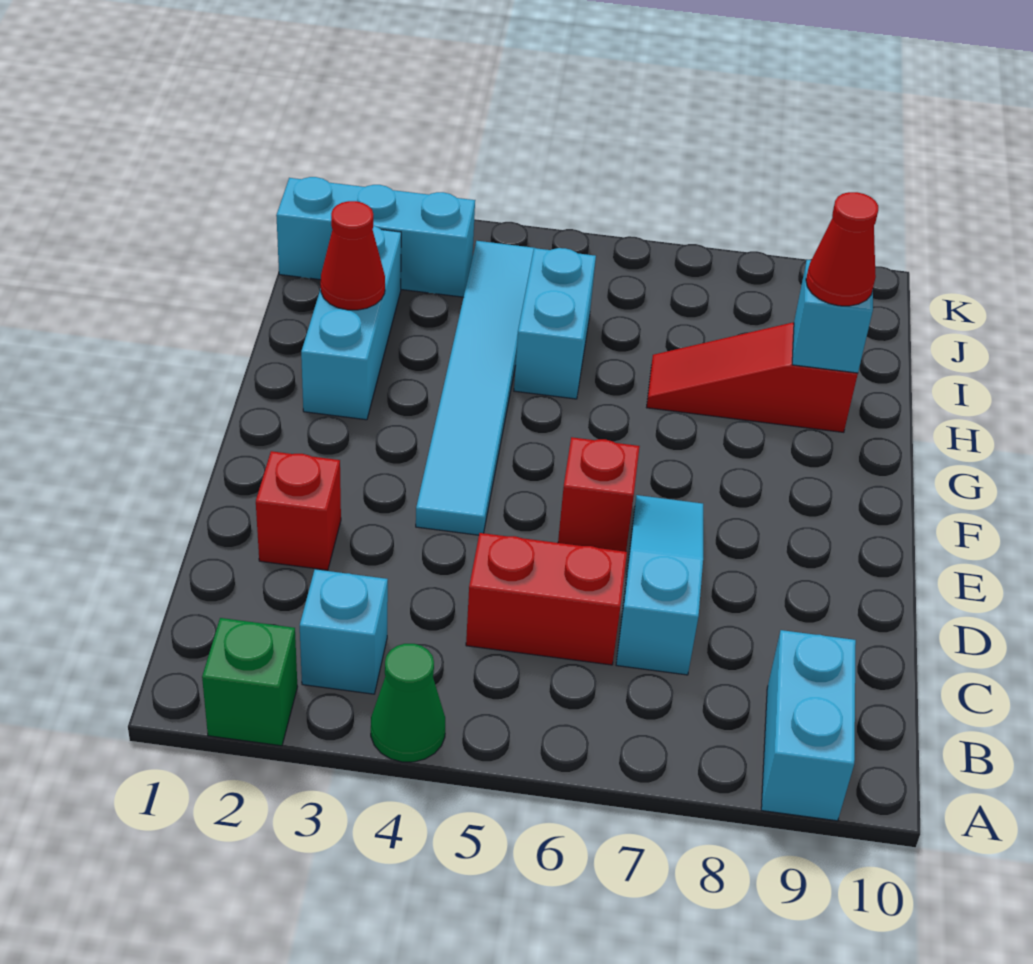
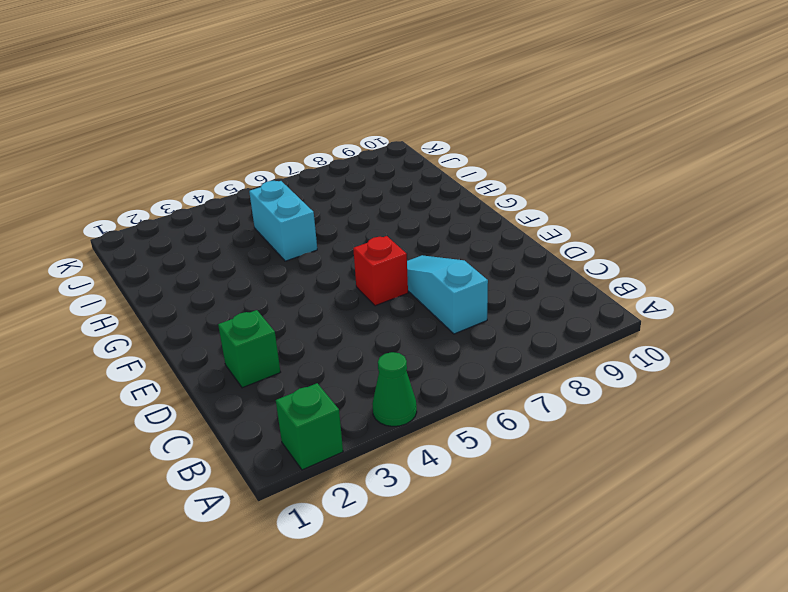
green 1x1 brick [218,310,280,388] -> red 1x1 brick [256,451,341,570]
none -> cyan 1x2 brick [761,630,856,821]
none -> cyan 1x1 brick [300,569,388,694]
none -> red 1x2 brick [466,533,627,665]

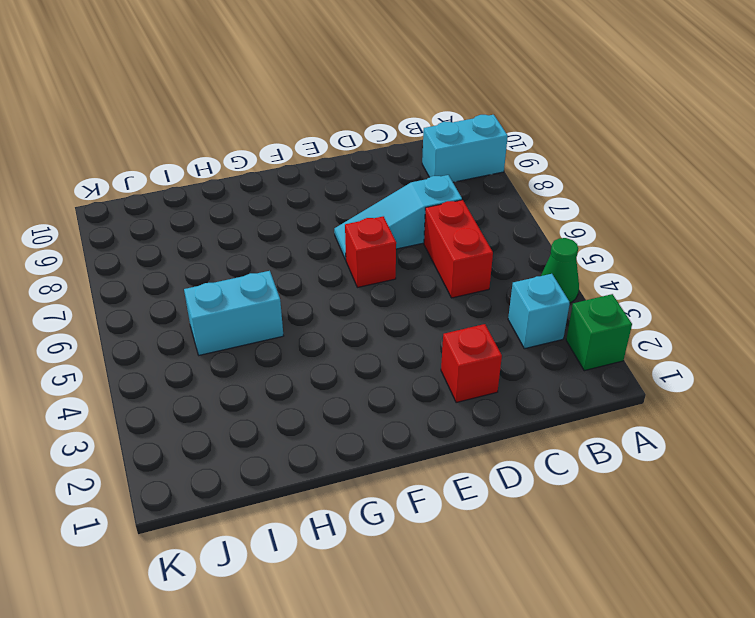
none -> cyan 1x6 tile [416,241,534,535]
none -> cyan 1x3 brick [301,226,401,420]
none -> red 1x3 slope [647,323,858,432]

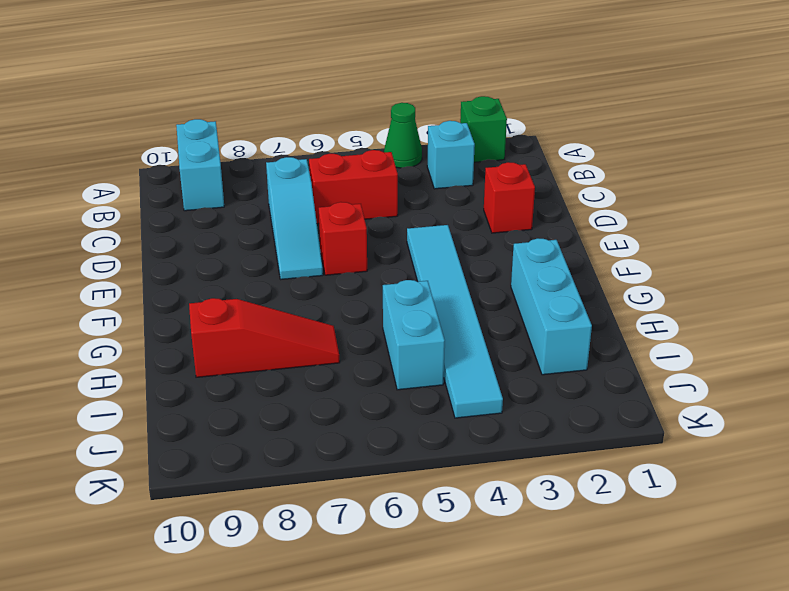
none -> cyan 1x3 brick [276,177,475,297]
none -> red 1x1 cone [321,201,385,310]
none -> cyan 1x1 brick [792,260,873,373]

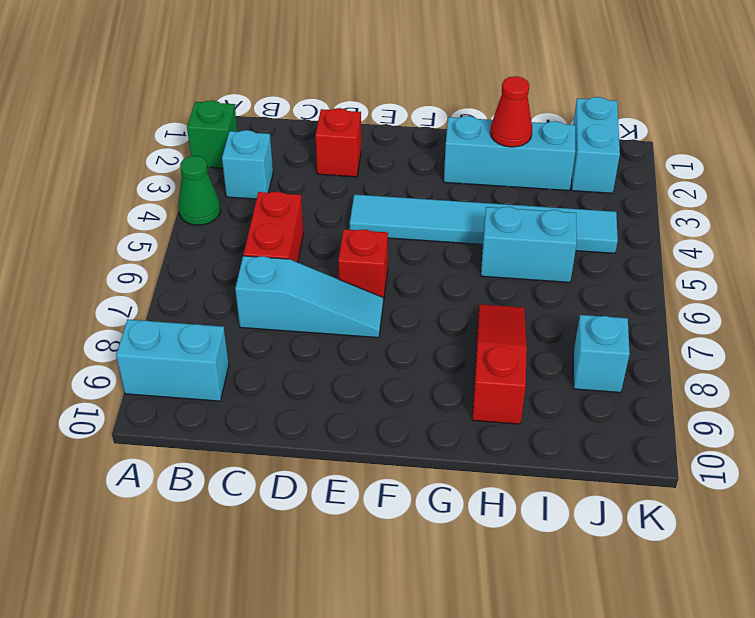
cyan 1x2 brick [572,97,620,193] -> cyan 1x3 brick [276,177,475,297]
cyan 1x1 brick [573,315,630,393] -> cyan 1x1 brick moved to [792,260,873,373]
none -> red 1x1 cone [806,192,878,306]

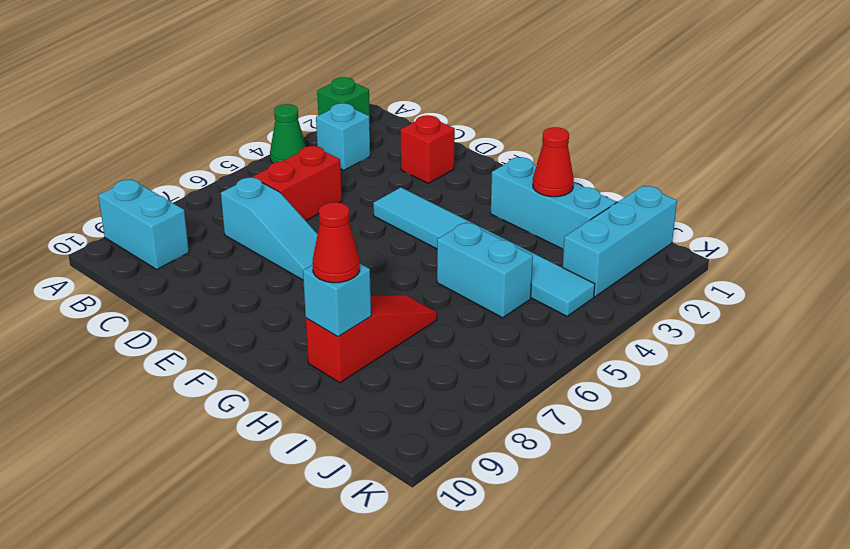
none -> red 1x1 brick [558,437,640,552]

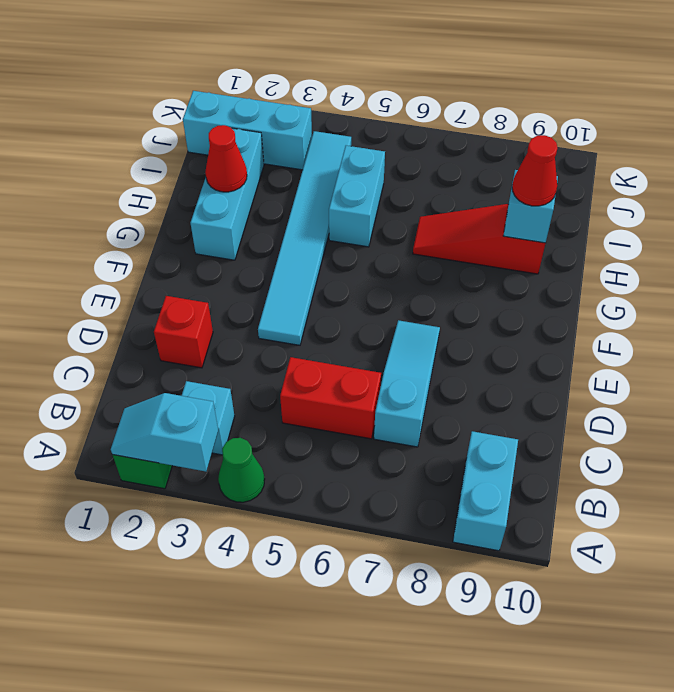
cyan 1x2 slope [111,393,218,472] -> none
none -> red 1x1 brick [558,437,640,552]

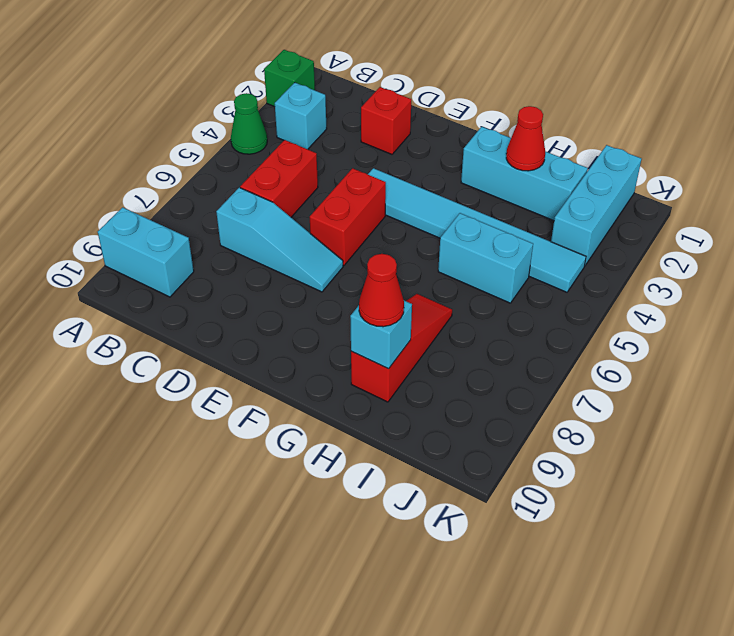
red 1x2 brick [310,168,386,265] -> red 1x1 brick [558,437,640,552]

